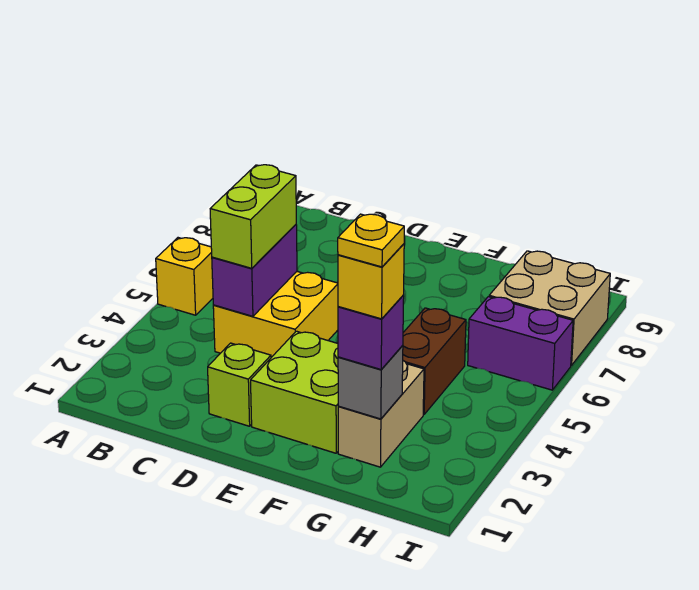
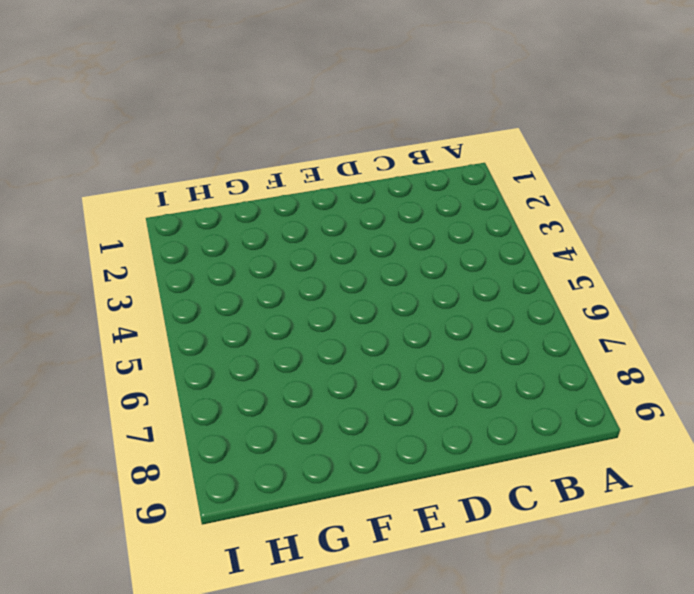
none -> yellow 1x1 brick [156,238,213,315]
none -> yellow 2x2 brick [213,271,338,357]
none -> lime 1x1 brick [208,343,271,426]

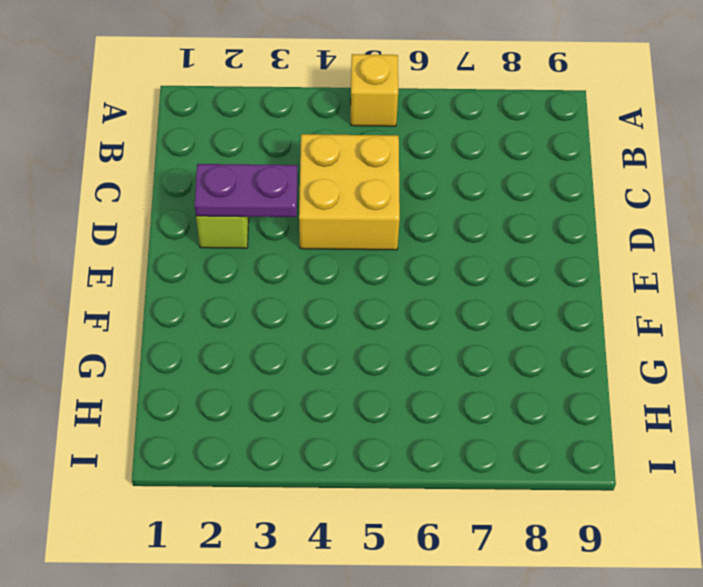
purple 1x2 plate [195,164,298,217] -> none
none -> lime 2x2 brick [251,331,339,453]
none -> tan 1x2 brick [338,361,424,467]
none -> brown 1x2 brick [403,308,466,415]

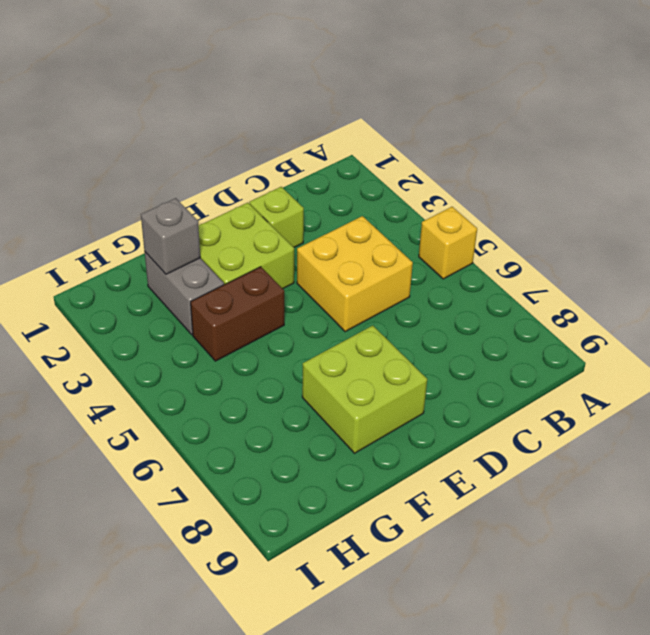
lime 2x2 brick [302,326,427,453] -> none
brown 1x2 brick [191,267,284,361] -> brown 1x2 brick turned to [403,308,466,415]
grey 1x2 brick [145,252,224,335] -> tan 1x2 brick [338,361,424,467]
none -> purple 1x2 brick [468,297,573,390]
none -> tan 2x2 brick [489,251,610,366]
none -> purple 1x2 brick [212,225,297,316]

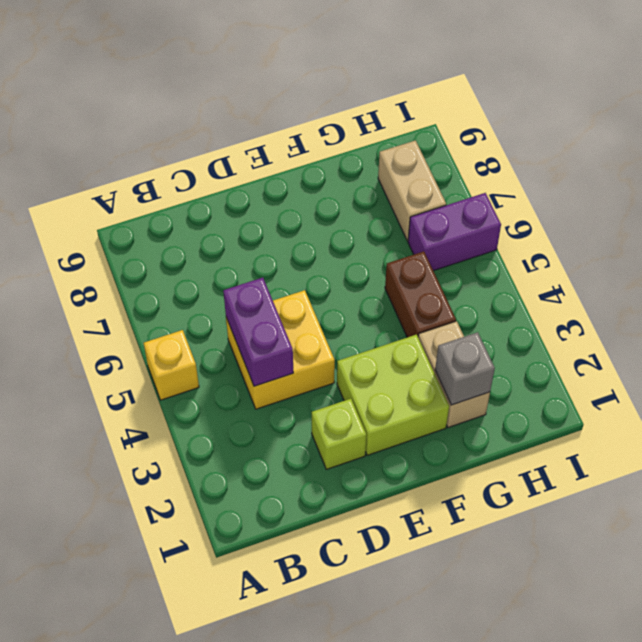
tan 1x2 brick [378,141,446,241] -> tan 2x2 brick [489,251,610,366]
none -> lime 1x2 brick [210,165,296,268]
none -> purple 1x1 brick [338,296,404,369]
none -> yellow 1x1 brick [338,244,404,319]

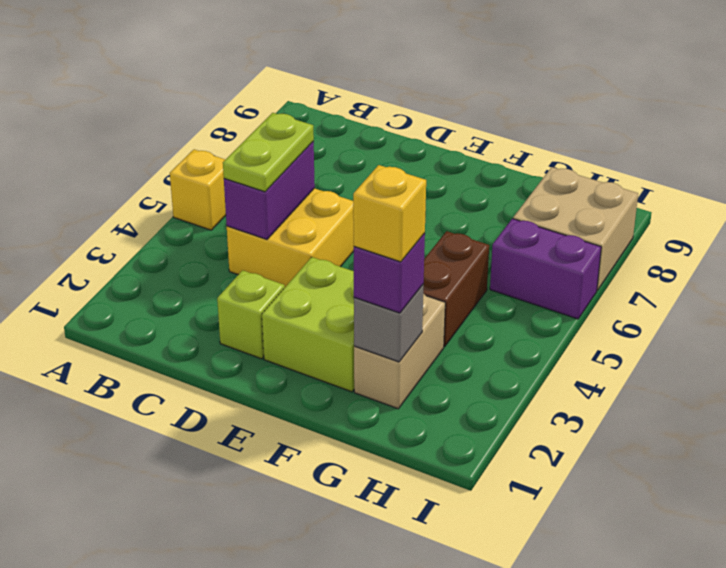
lime 1x2 plate [223,113,314,192] -> lime 1x2 brick [210,165,296,268]
none -> yellow 1x1 plate [338,214,404,267]

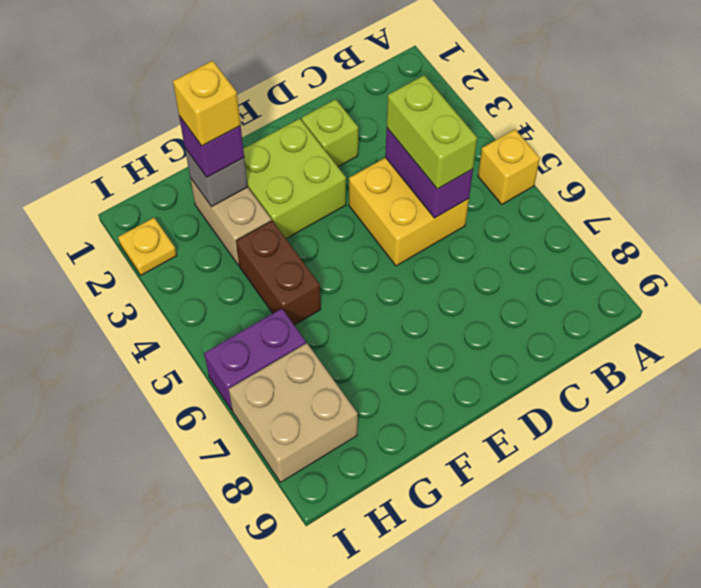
yellow 1x1 plate [118,218,177,275] -> yellow 1x1 plate moved to [338,214,404,267]

